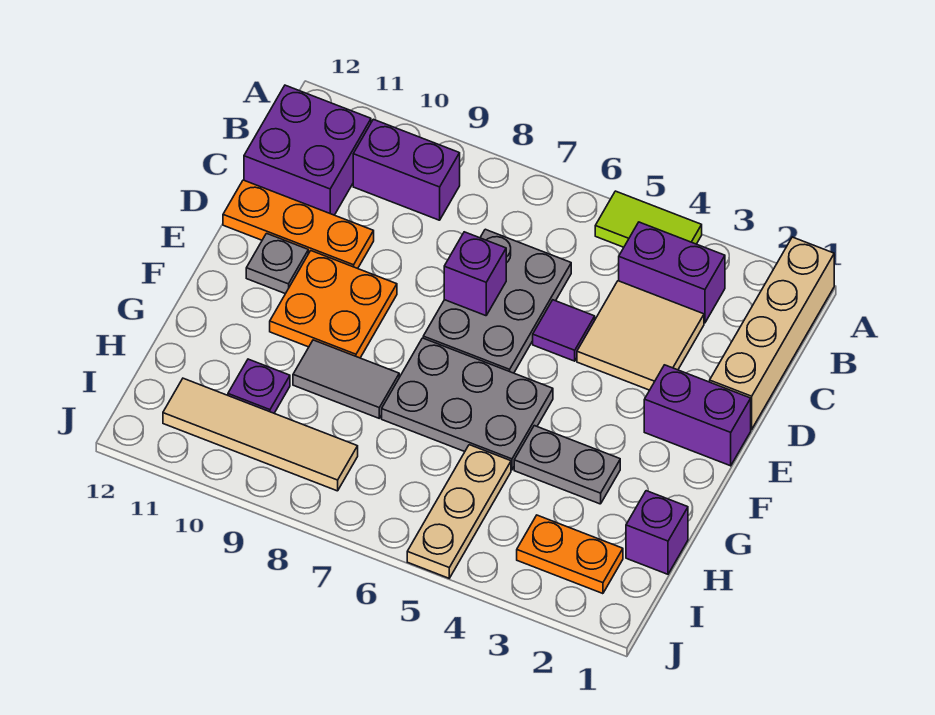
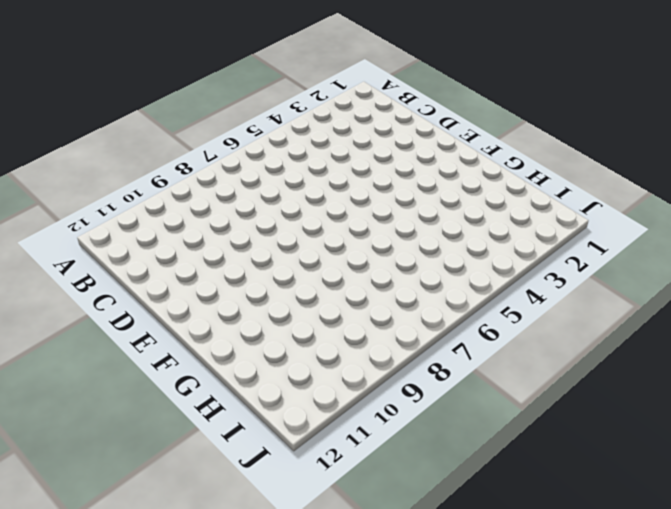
none -> tan 1x4 brick [710,237,834,430]
none -> lime 1x2 tile [595,191,702,247]
none -> purple 1x2 brick [619,222,725,323]

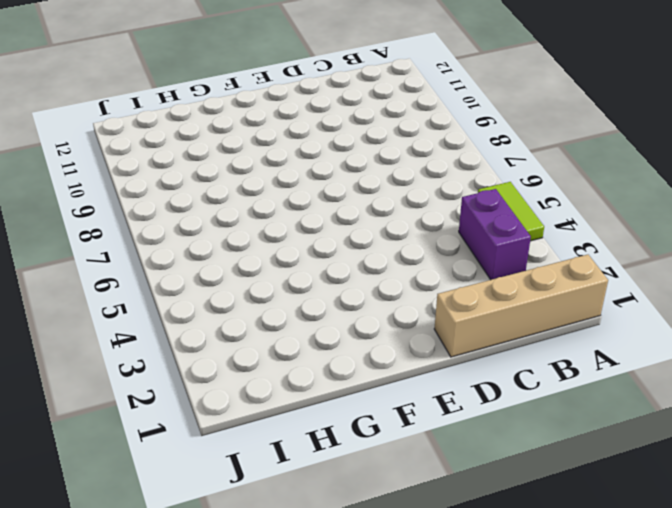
none -> purple 1x2 brick [353,119,460,220]
none -> purple 2x2 brick [244,85,371,215]
none -> tan 2x2 tile [577,281,704,390]

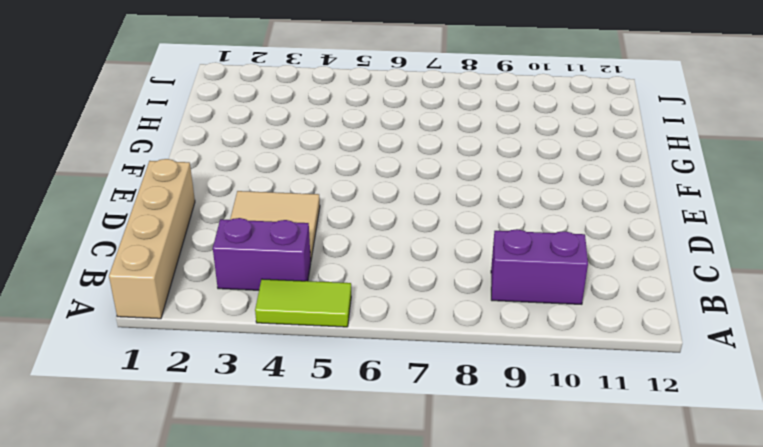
none -> purple 2x2 brick [244,85,371,215]
none -> grey 2x3 plate [423,229,571,373]
none -> purple 1x1 tile [533,300,595,361]

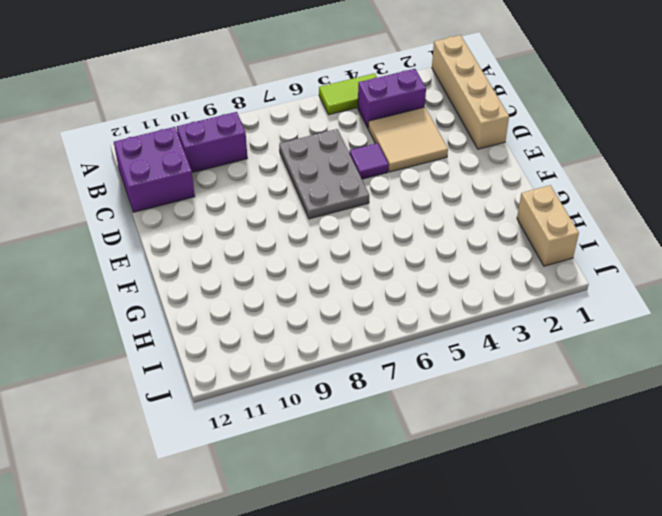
tan 1x2 brick [517,185,579,266] -> purple 1x1 brick [626,491,688,574]
none -> orange 1x3 plate [223,180,374,269]
none -> purple 1x2 brick [644,365,751,466]
none -> orange 2x2 plate [270,251,397,358]

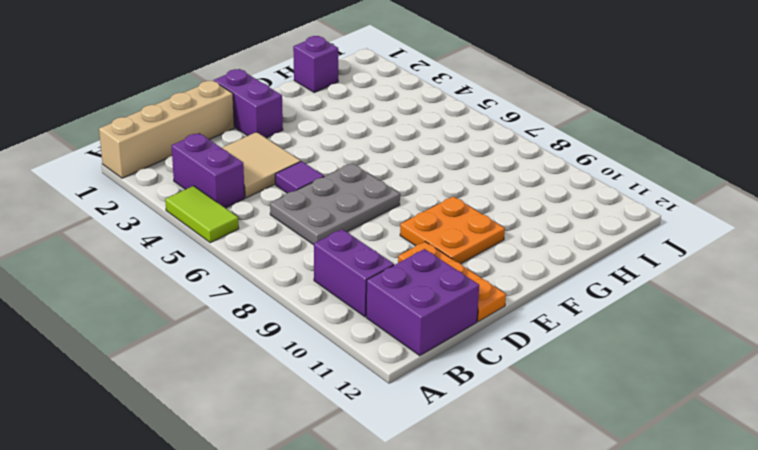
none -> grey 1x1 plate [246,233,308,294]
none -> grey 2x3 plate [382,338,553,470]
none -> grey 1x2 plate [514,426,620,504]

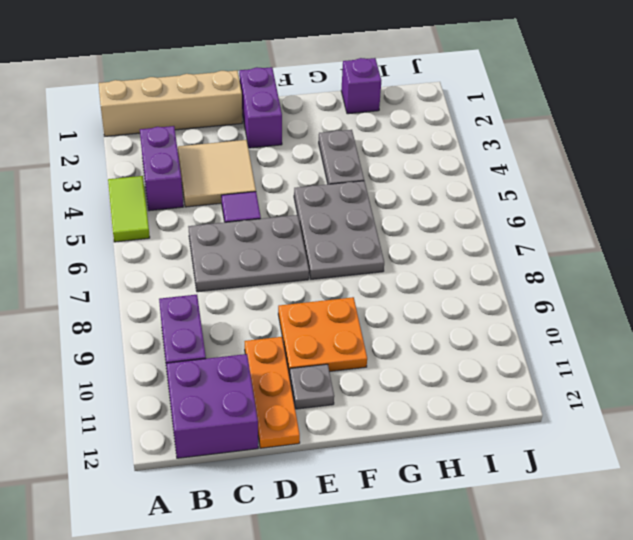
none -> grey 1x2 tile [293,340,399,418]
none -> tan 1x3 plate [407,445,511,578]
none -> purple 1x1 plate [228,359,290,413]

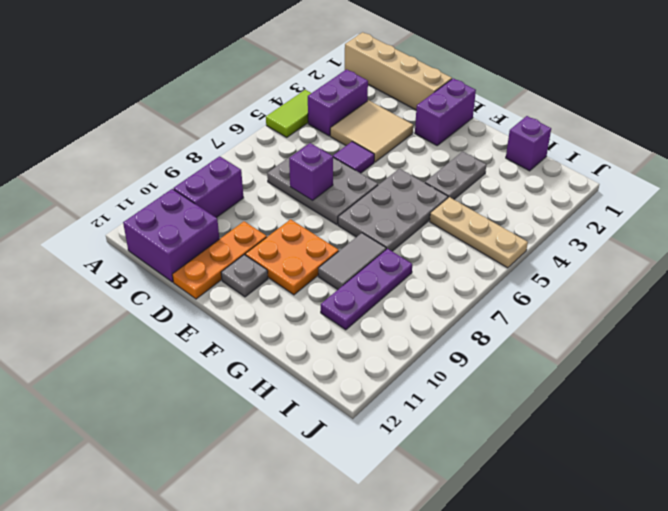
purple 1x3 plate [321,249,412,330] -> purple 1x1 plate [228,359,290,413]
none -> orange 1x2 plate [517,515,623,594]
none -> tan 1x4 tile [163,378,358,491]

